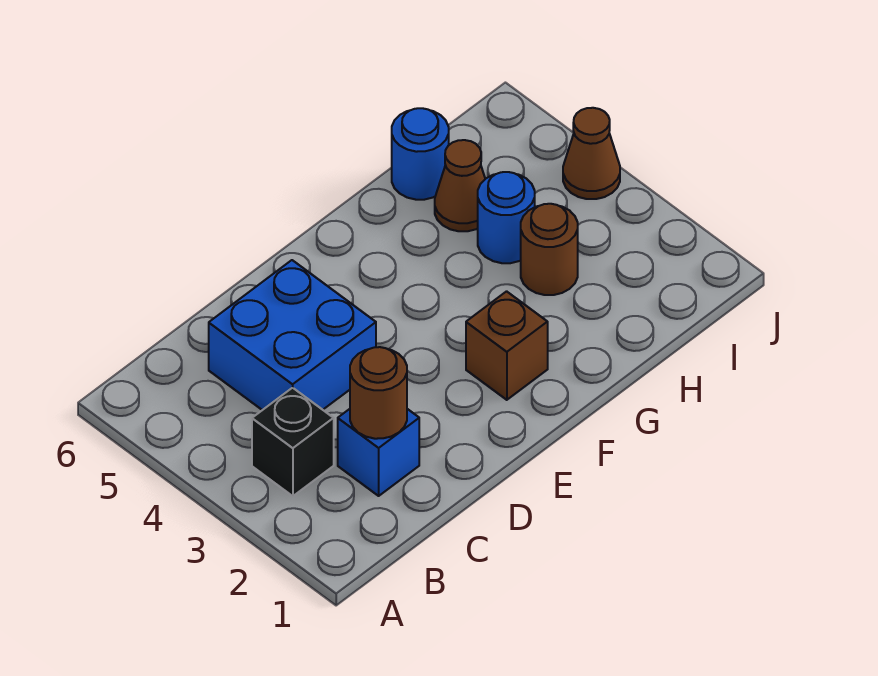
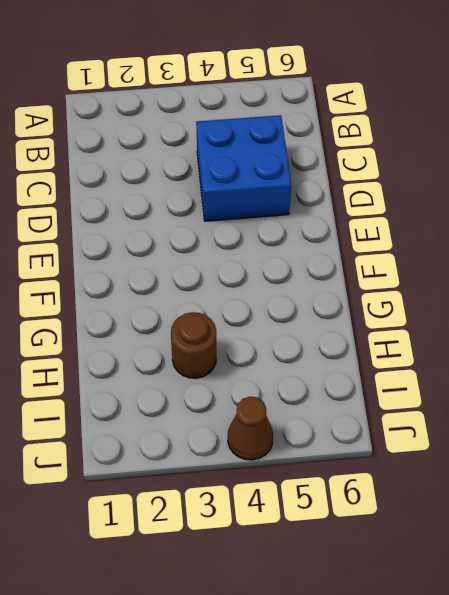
none -> black 1x1 brick [252,388,334,496]
none -> blue 1x1 brick [338,409,419,496]

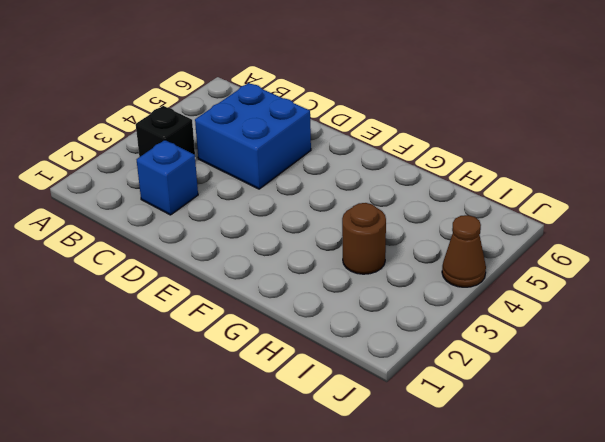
none -> brown 1x1 brick [466,291,548,400]
none -> blue 1x1 round brick [478,172,535,263]

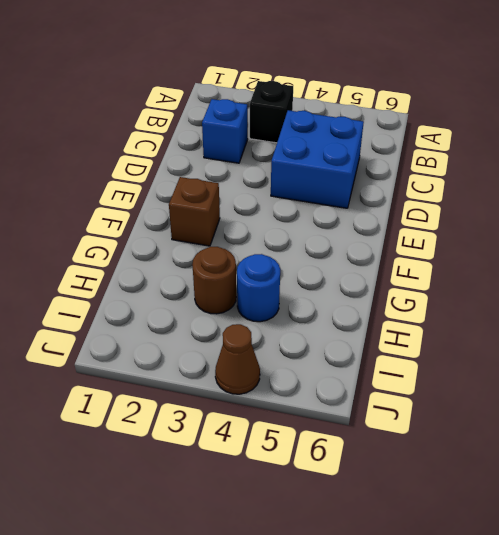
none -> brown 1x1 cone [435,140,485,231]
none -> blue 1x1 round brick [392,108,449,200]

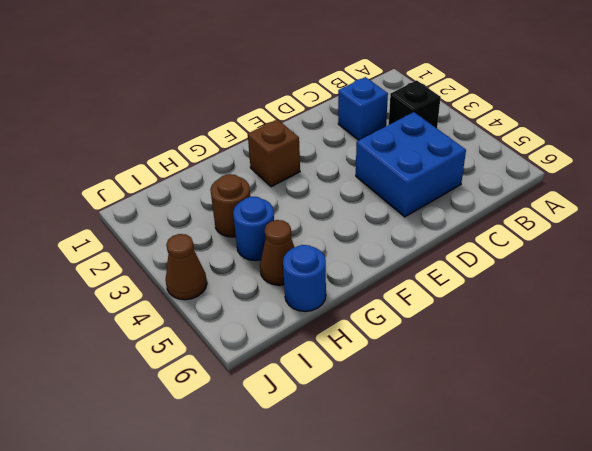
none -> brown 1x1 round brick [350,347,407,439]

